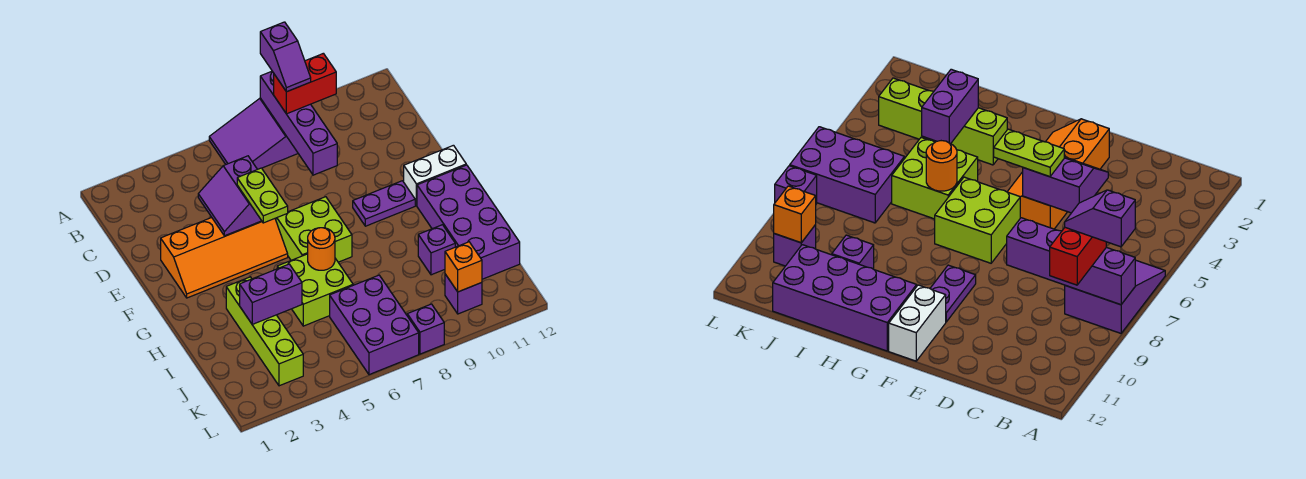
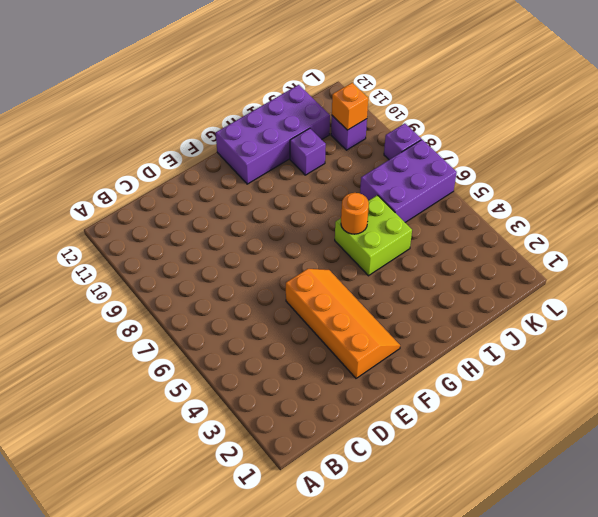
none -> purple 2x3 slope [209,98,298,169]
none -> lime 2x2 brick [276,197,352,262]
none -> purple 1x2 plate [353,181,415,226]

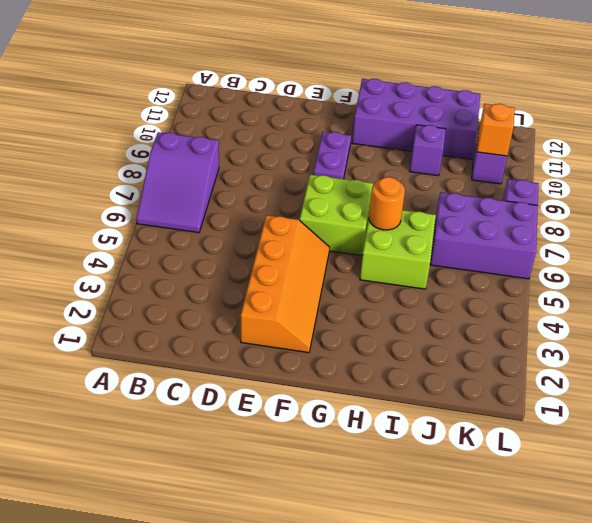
none -> white 1x2 brick [404,145,466,206]
none -> lime 1x4 brick [226,277,303,386]
none -> purple 1x4 brick [260,71,337,175]

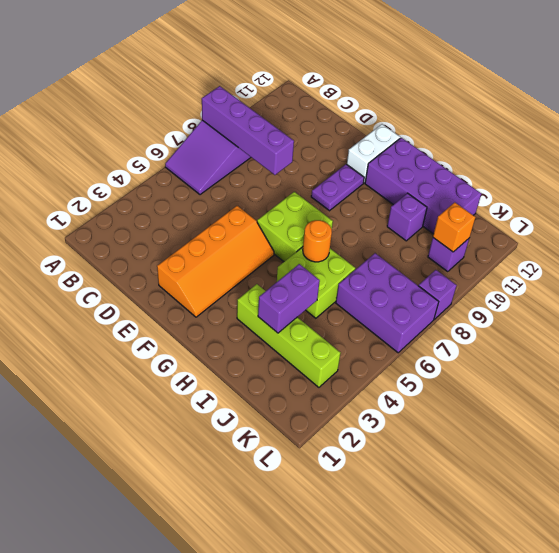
none -> purple 2x2 slope [198,156,261,236]
none -> red 1x2 brick [274,53,336,114]
none -> lime 1x2 plate [237,168,288,223]

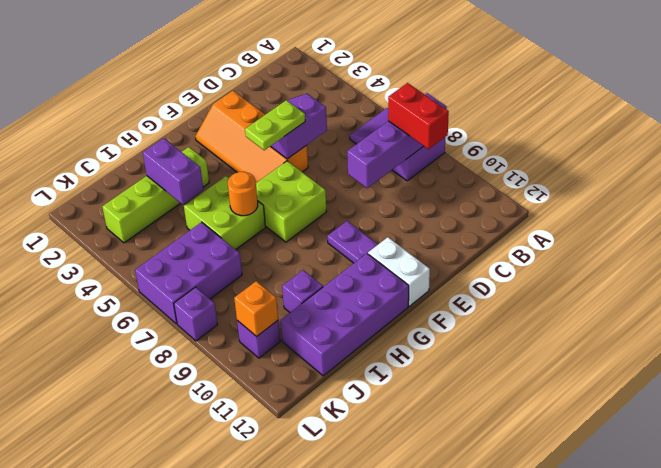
none -> purple 1x2 slope [260,22,311,92]

